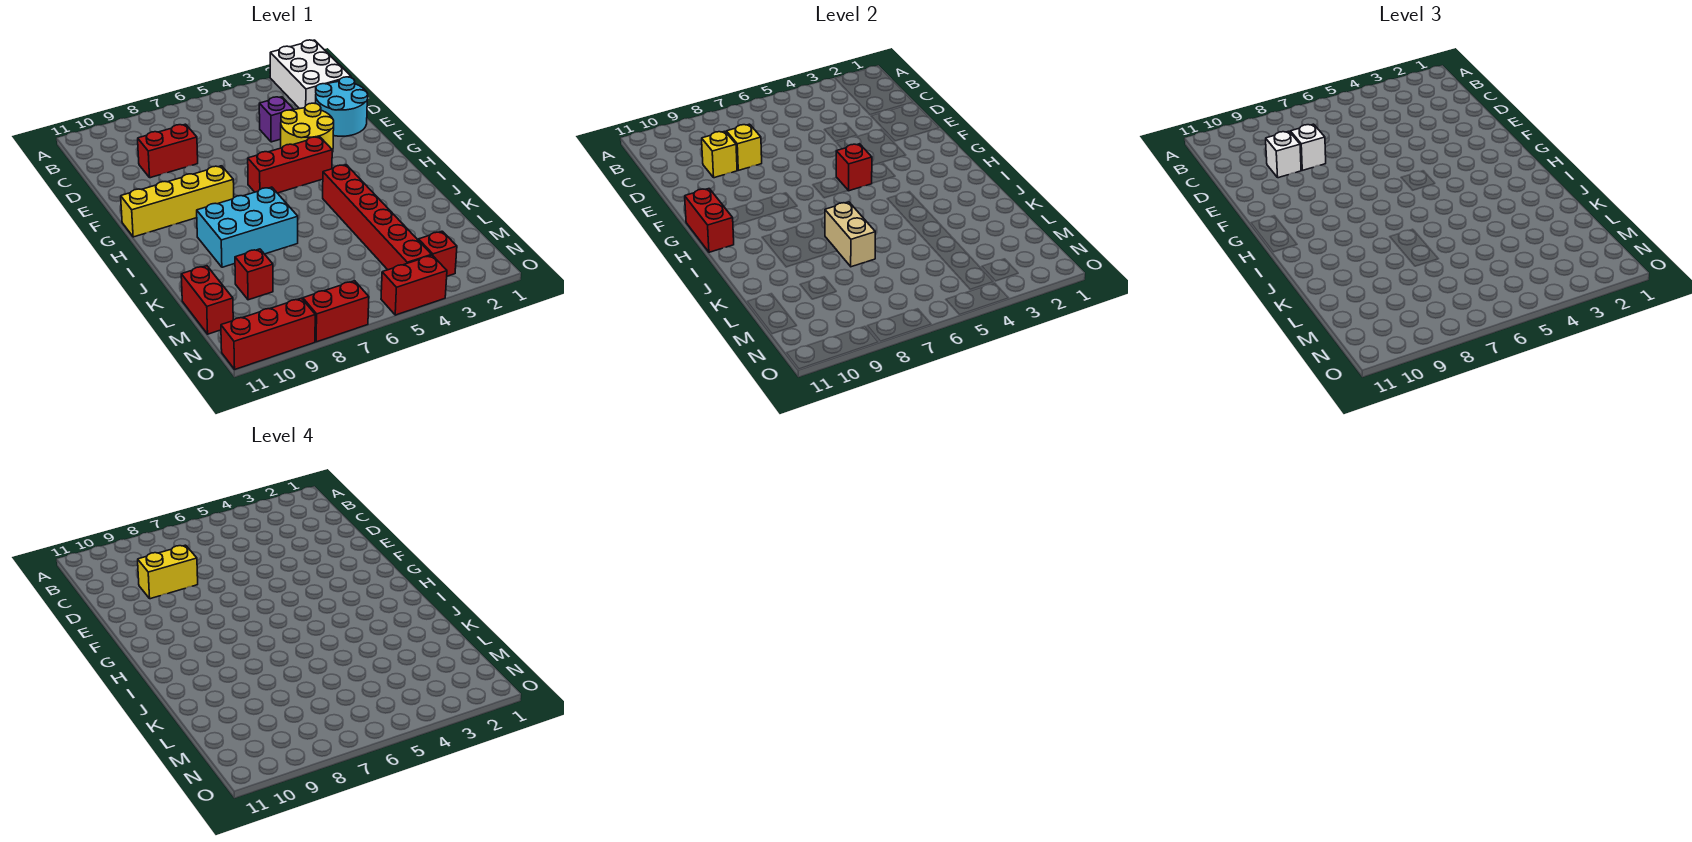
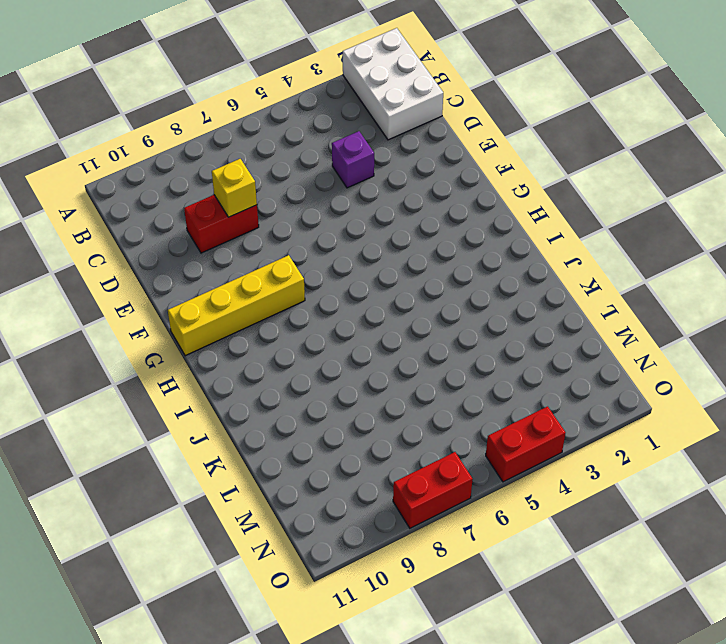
none -> cyan 2x2 round brick [316,77,368,136]
none -> yellow 2x2 round brick [281,103,334,152]
none -> red 1x3 brick [248,137,332,193]

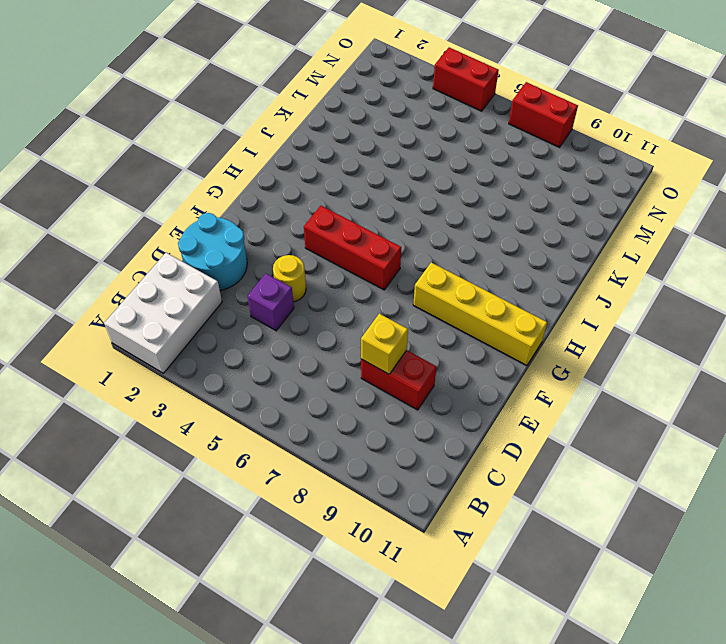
yellow 1x1 round brick [273,255,306,302] -> yellow 2x2 round brick [281,103,334,152]
none -> red 1x6 brick [323,165,431,270]
none -> cyan 2x3 brick [197,187,298,267]
none -> red 1x1 brick [235,249,273,300]

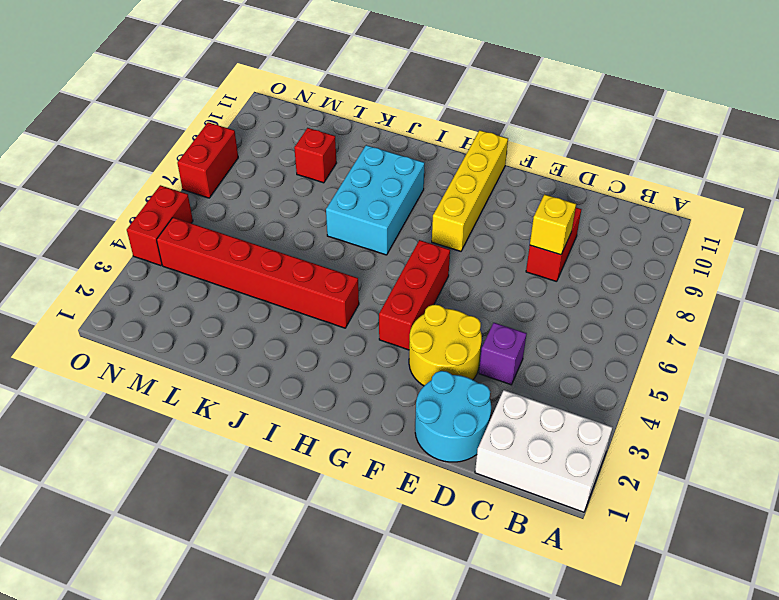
none -> red 1x2 brick [181,266,233,334]
none -> red 1x1 brick [418,231,457,276]
none -> red 1x3 brick [221,298,315,369]

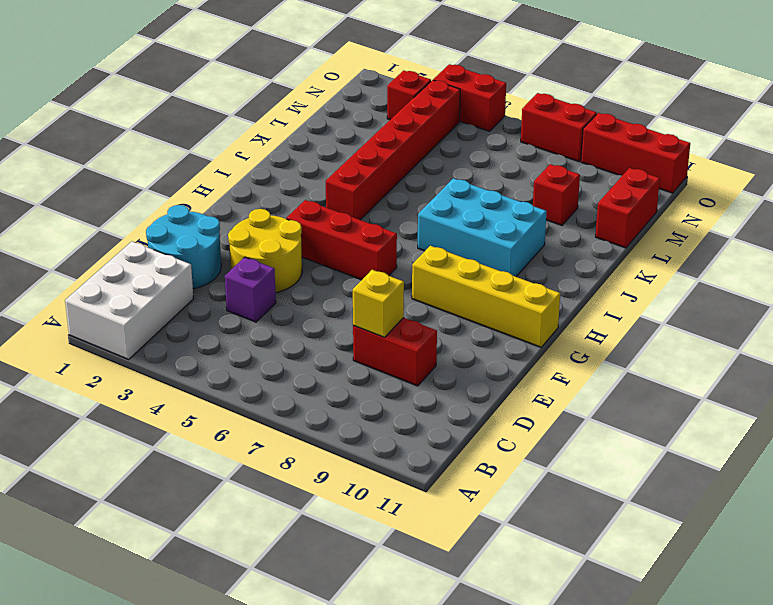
none -> yellow 1x1 brick [702,131,737,178]
none -> red 1x1 brick [836,144,872,191]
none -> red 1x2 brick [685,189,734,252]

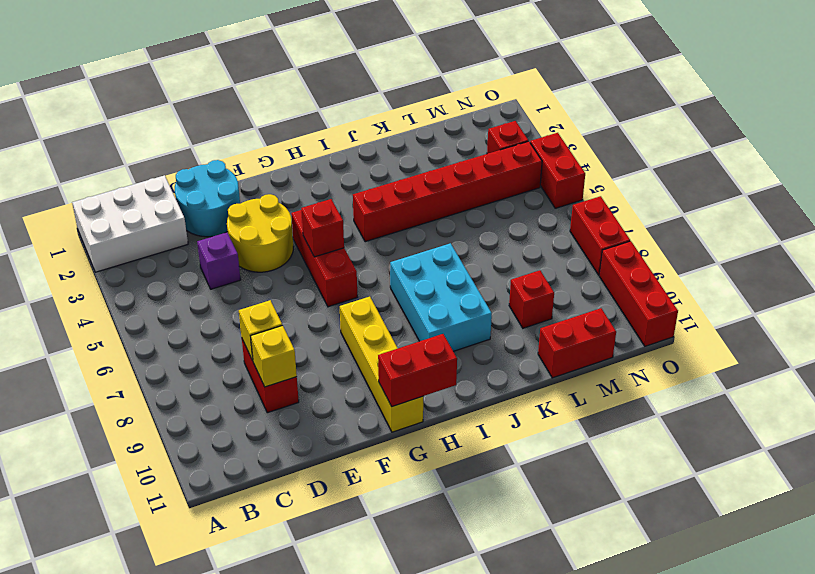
none -> tan 1x2 brick [825,202,875,267]
none -> white 1x1 brick [1290,124,1326,170]
none -> white 1x1 brick [1266,131,1301,178]

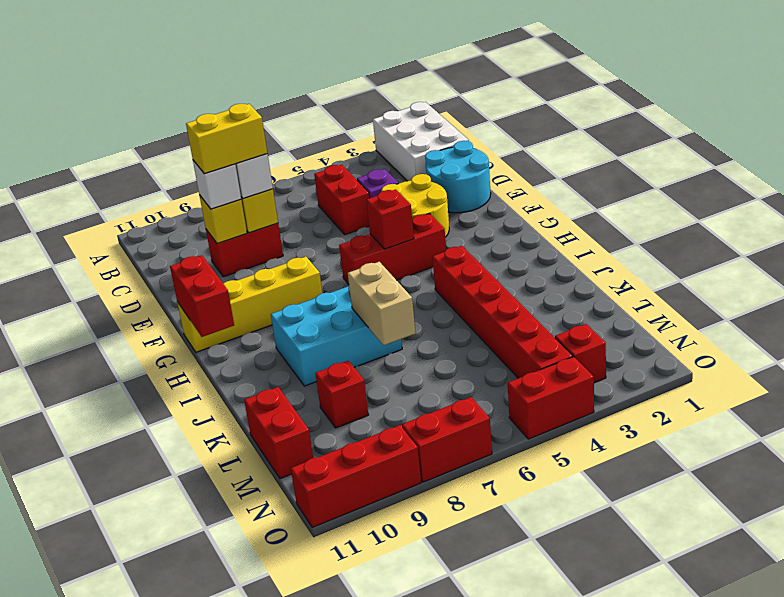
red 1x2 brick [314,165,370,235] -> none

